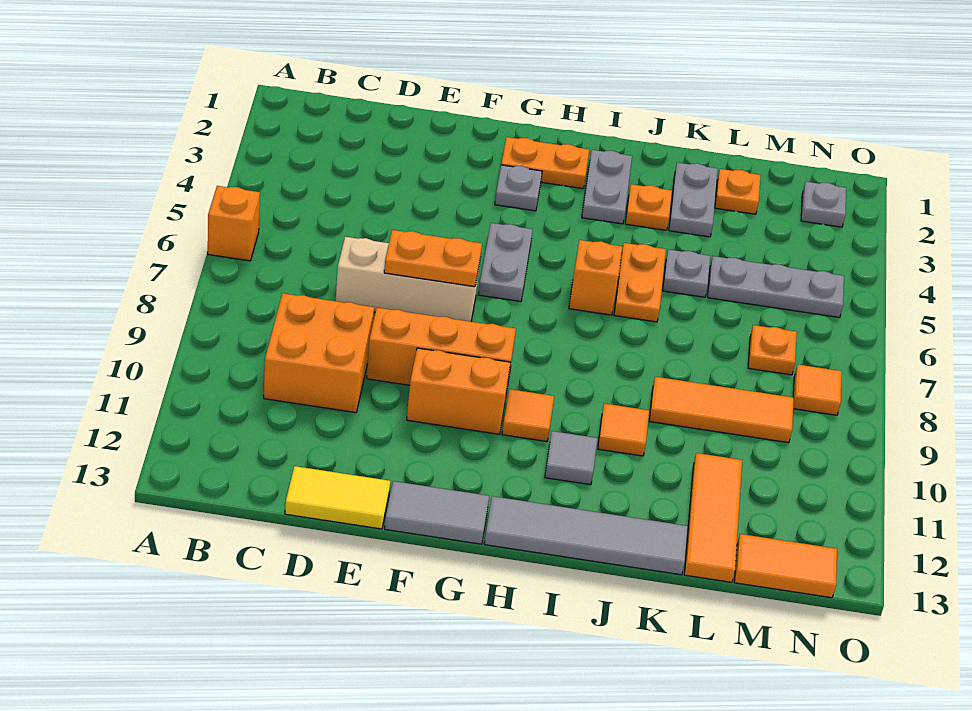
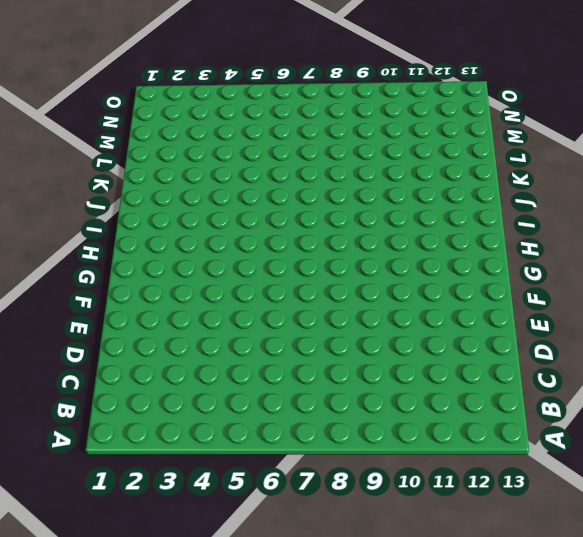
none -> orange 1x1 brick [208,186,260,261]
none -> orange 2x2 brick [264,293,374,413]
none -> tan 1x3 brick [336,237,480,322]

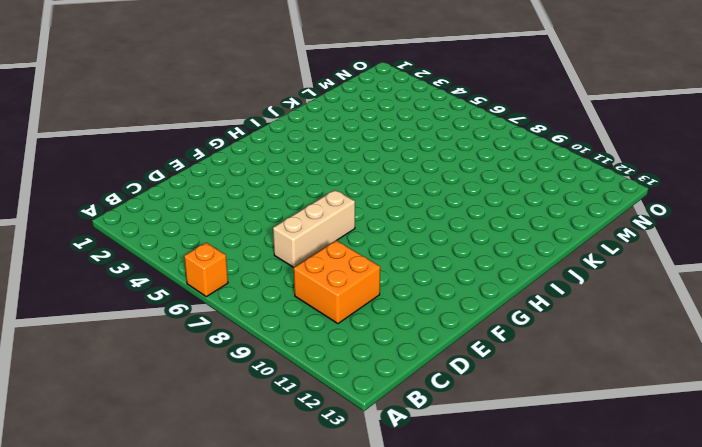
none -> yellow 1x2 tile [285,466,390,529]
none -> orange 1x3 brick [366,308,516,393]
none -> orange 1x2 brick [407,348,510,434]

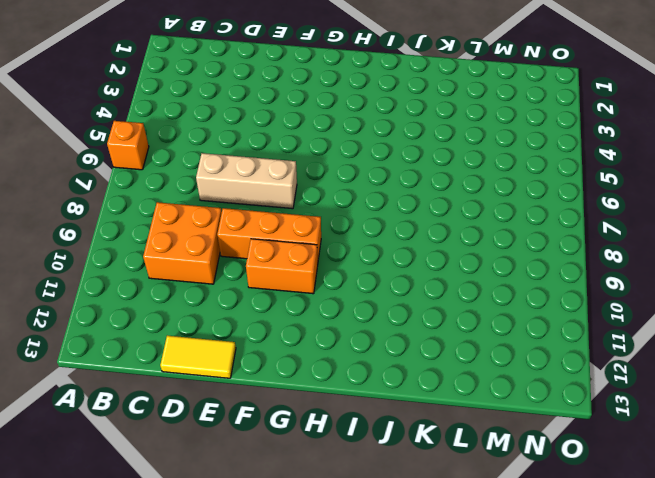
none -> grey 1x2 tile [385,481,489,544]
none -> orange 1x2 plate [501,137,589,189]
none -> grey 1x1 plate [495,165,542,211]

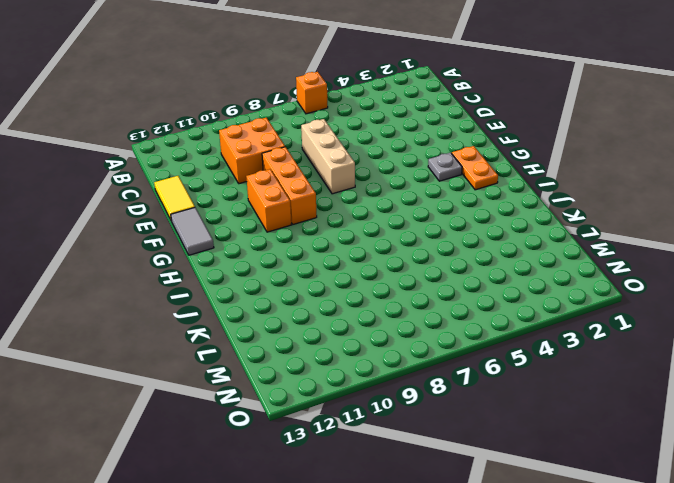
none -> grey 1x2 plate [478,223,533,301]
none -> orange 1x1 tile [502,389,554,442]
none -> grey 1x4 tile [484,496,688,575]

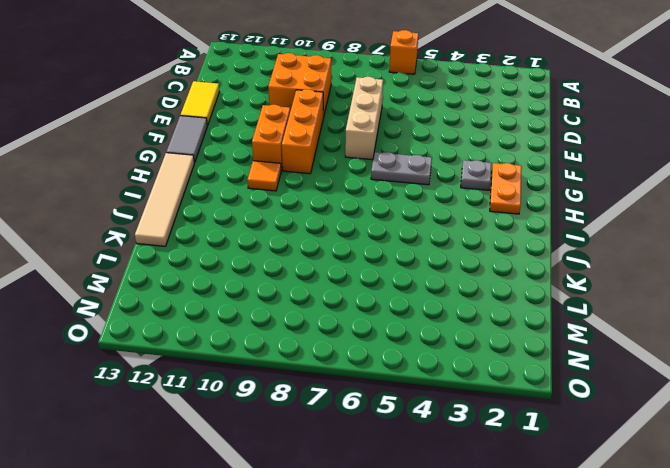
tan 1x4 tile [135,153,194,246] -> grey 1x4 tile [484,496,688,575]
none -> grey 1x2 plate [582,150,632,224]
none -> orange 1x1 brick [569,240,622,315]
none -> grey 1x1 tile [545,431,597,485]

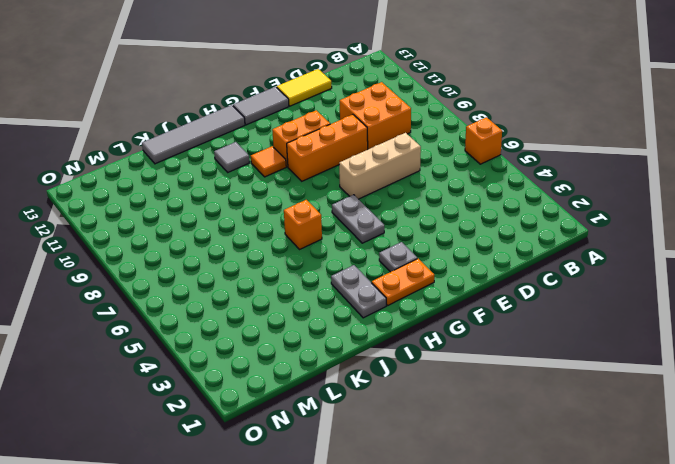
none -> orange 1x1 plate [625,184,672,230]
none -> orange 1x2 plate [614,243,666,322]
none -> orange 1x1 tile [598,404,649,456]

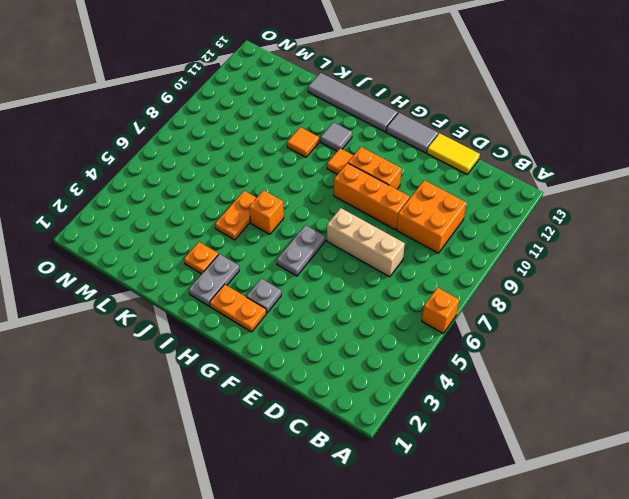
none -> grey 1x2 plate [669,162,718,237]
none -> grey 1x1 plate [663,249,710,297]
none -> orange 1x3 tile [649,377,794,443]

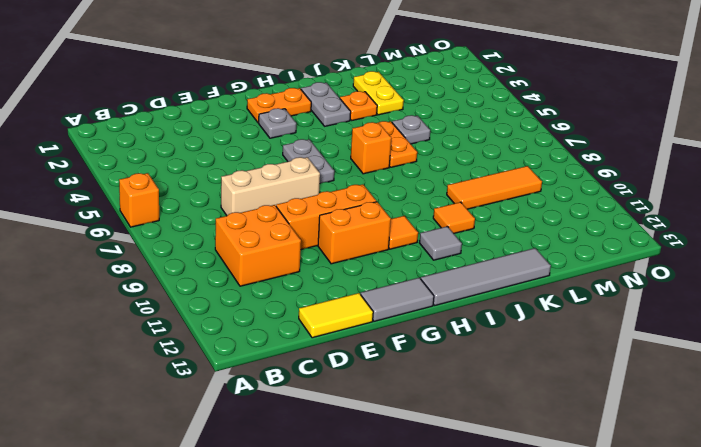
yellow 1x2 plate [353,71,404,115] -> grey 1x2 plate [669,162,718,237]
none -> orange 1x1 plate [715,169,760,214]
none -> grey 1x3 plate [708,256,844,318]
none -> orange 1x3 tile [684,453,742,582]

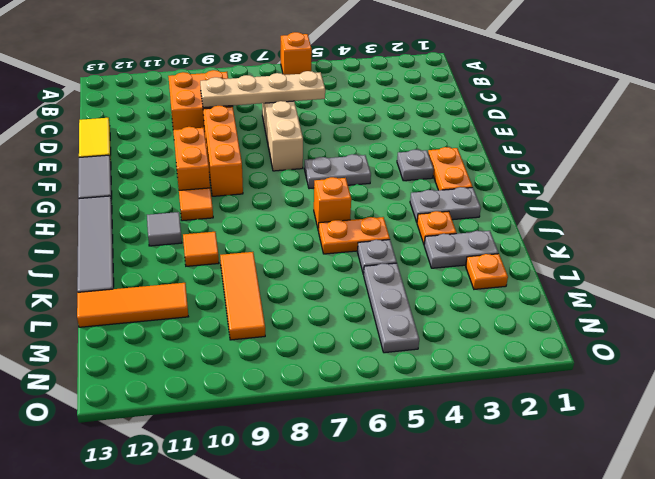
tan 1x4 plate [200,71,325,108] -> none
none -> orange 1x1 plate [748,325,797,375]
none -> orange 1x2 tile [734,534,837,598]
none -> grey 1x1 plate [801,182,846,227]

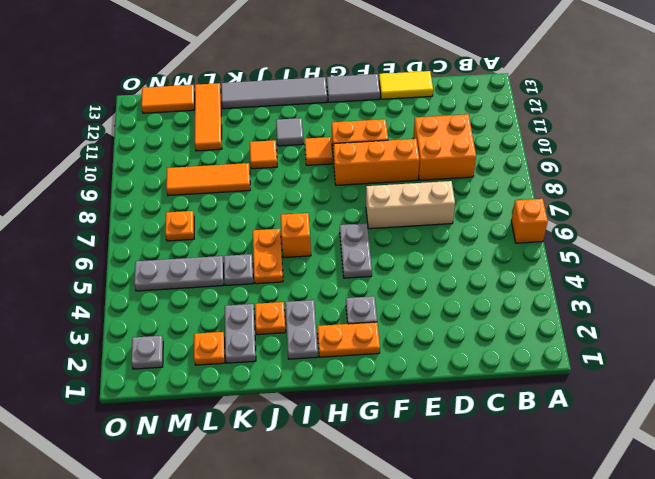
none -> orange 1x1 tile [793,365,842,415]
none -> orange 1x2 plate [384,230,482,287]

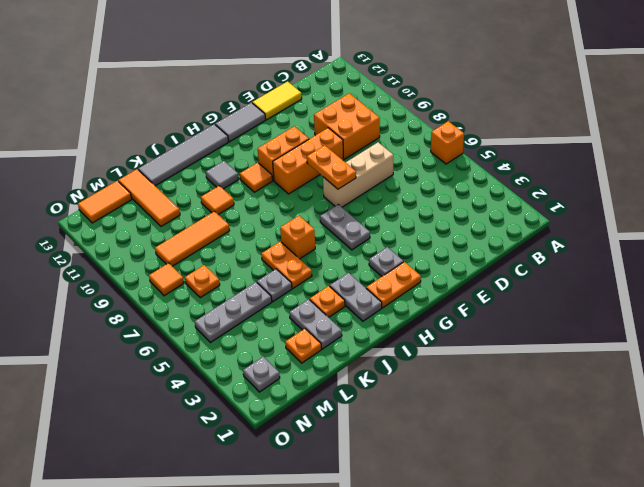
orange 1x2 plate [307,145,356,189] -> orange 1x2 plate turned to [384,230,482,287]

